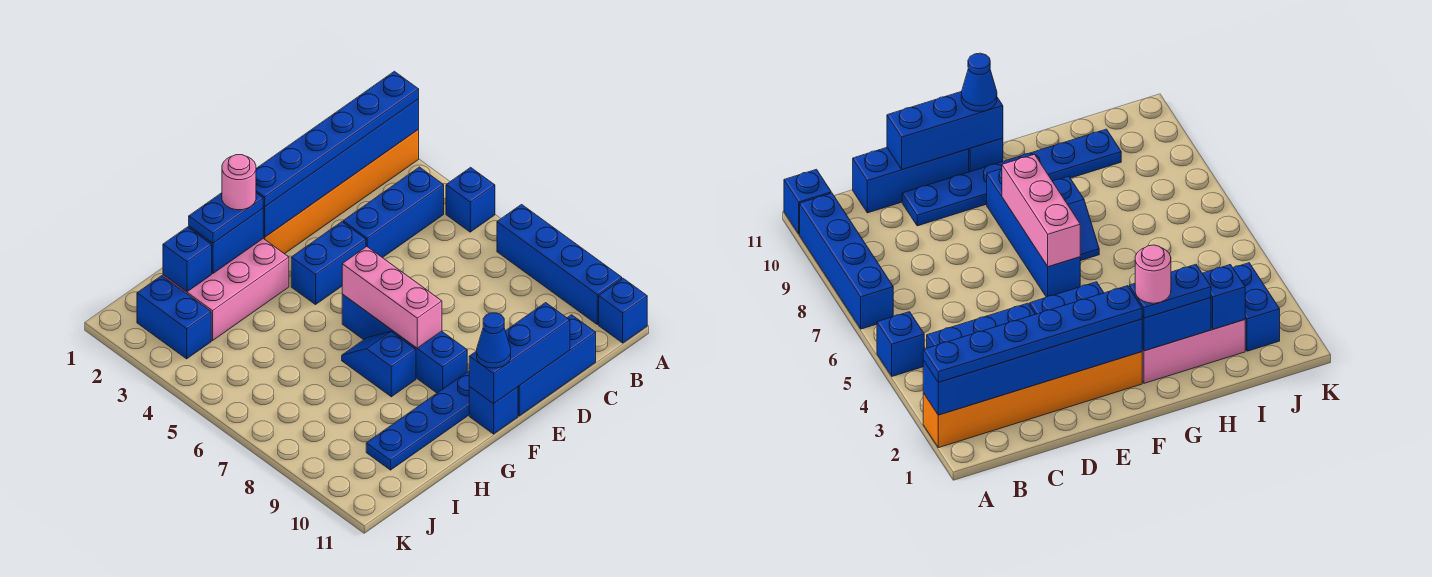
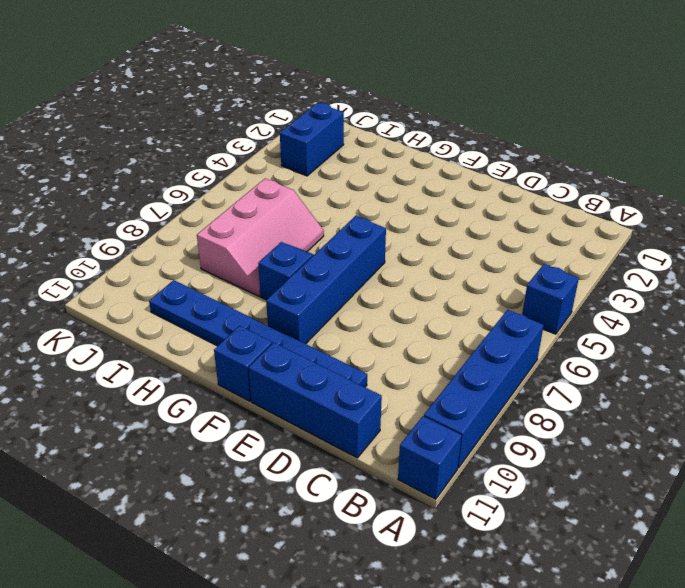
pink 2x3 slope [197,179,324,296] -> none
none -> orange 1x6 brick [263,130,419,254]
none -> blue 1x3 brick [343,167,444,258]
none -> blue 1x2 brick [291,222,366,305]

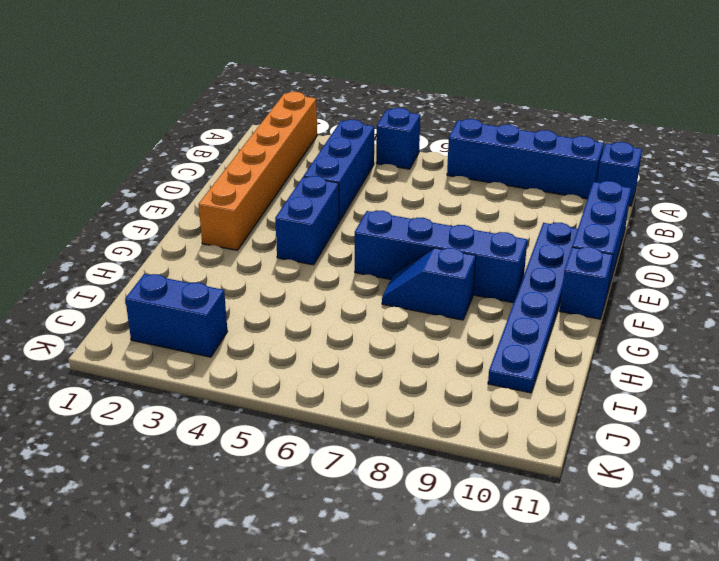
none -> pink 2x3 brick [163,239,289,341]
none -> blue 1x6 brick [263,99,419,237]
none -> blue 1x3 brick [469,303,570,404]

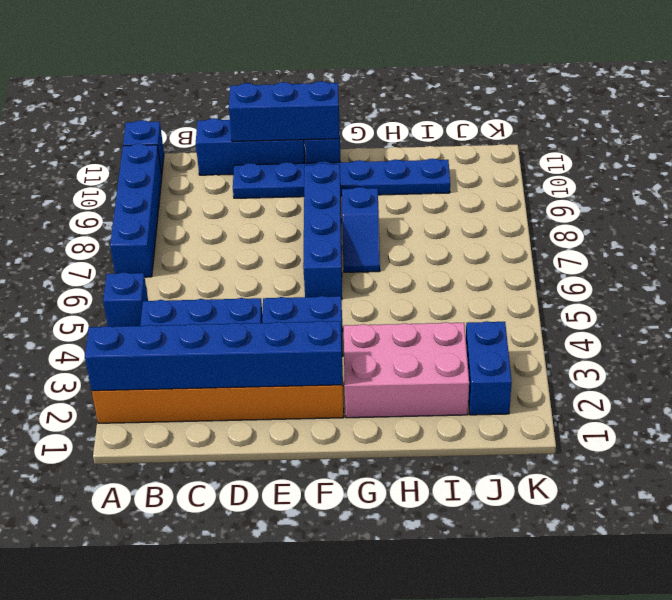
none -> pink 1x3 brick [342,247,442,348]
none -> blue 1x2 brick [189,209,263,273]
none -> blue 1x1 brick [163,227,212,292]

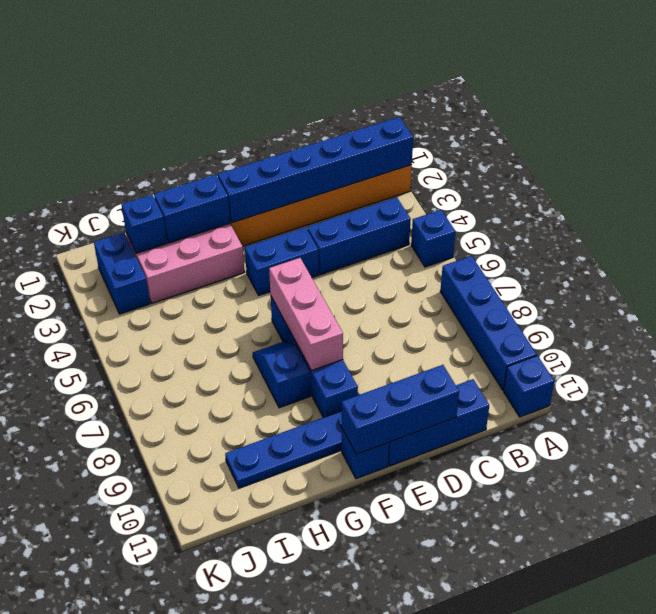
none -> blue 1x6 plate [256,71,419,207]
none -> blue 1x1 cone [477,313,511,368]
none -> blue 1x2 plate [189,193,263,243]

